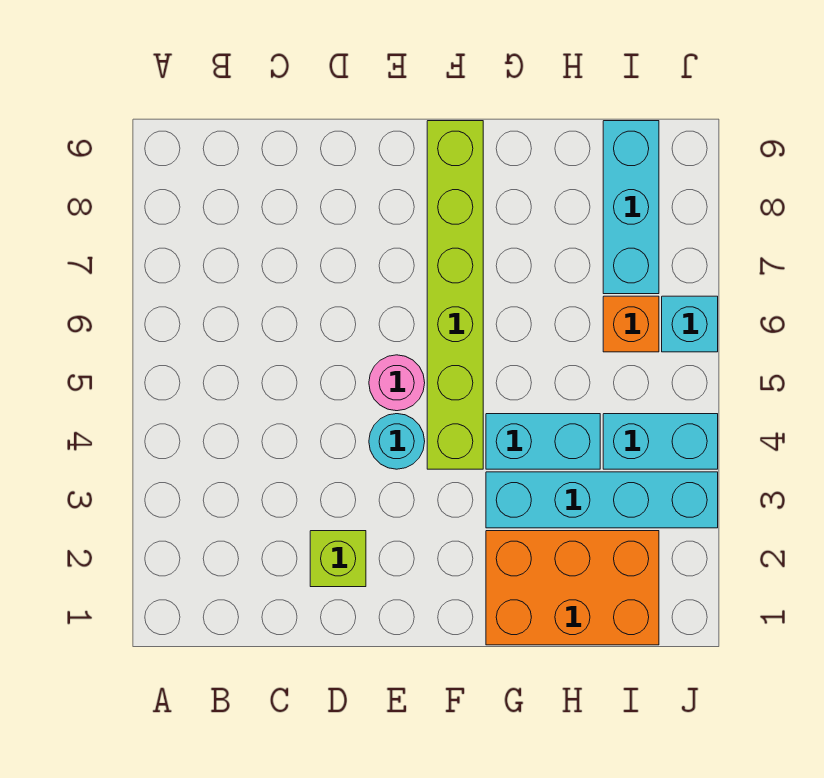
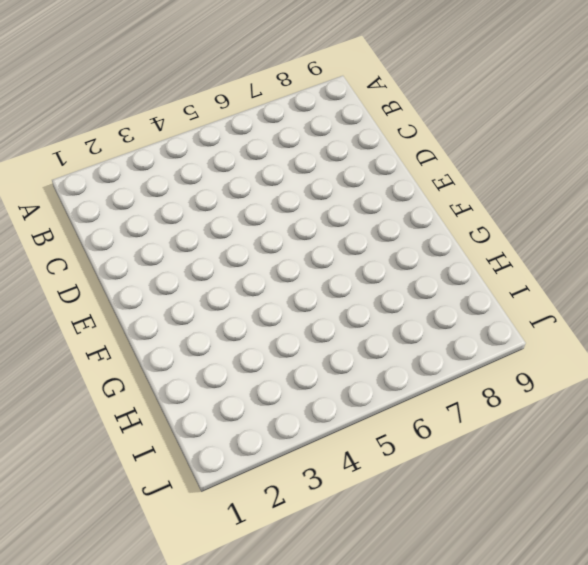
none -> lime 1x1 brick [310,531,366,587]
none -> cyan 1x1 round brick [369,414,425,469]

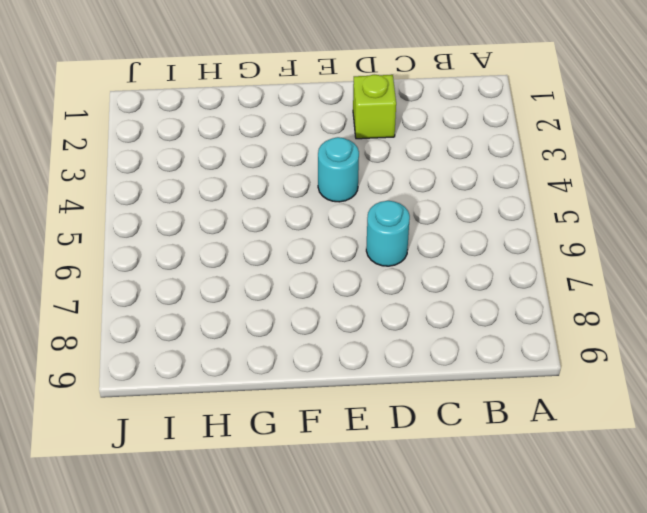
cyan 1x1 round brick [366,201,410,266] -> none
none -> pink 1x1 round brick [369,355,425,411]
none -> lime 1x6 brick [427,121,483,469]

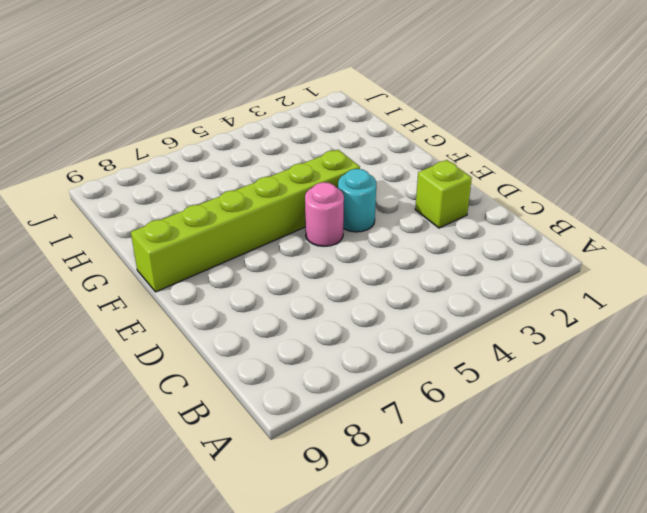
none -> orange 2x3 brick [486,531,659,645]
none -> cyan 1x4 brick [486,472,718,528]

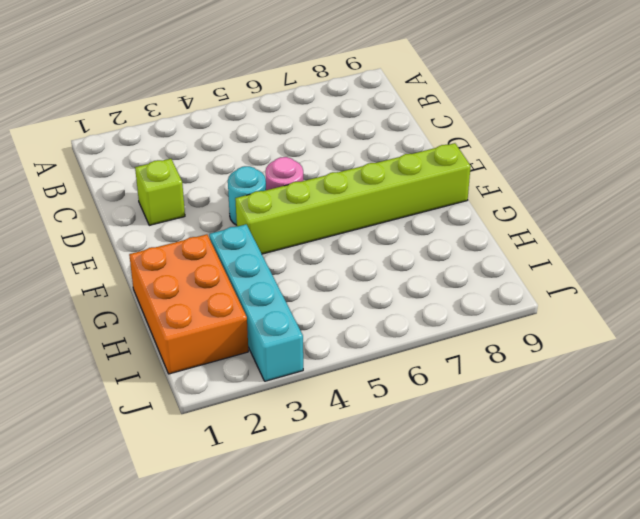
none -> cyan 1x2 brick [486,414,600,469]
none -> cyan 1x2 brick [603,414,718,469]

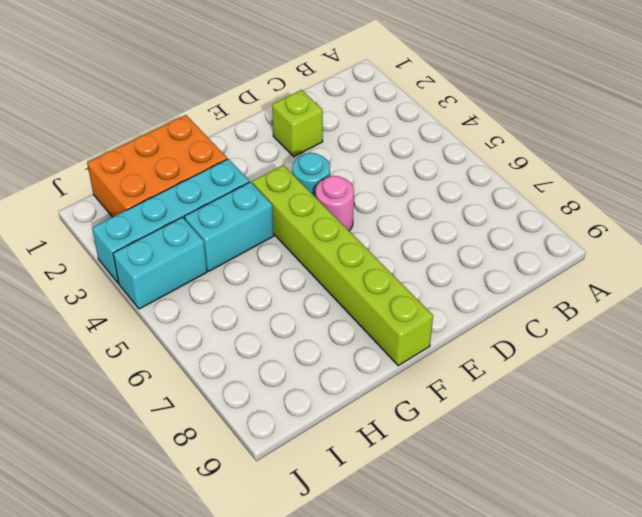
none -> orange 1x1 brick [603,296,659,352]
none -> cyan 1x3 brick [603,121,659,294]

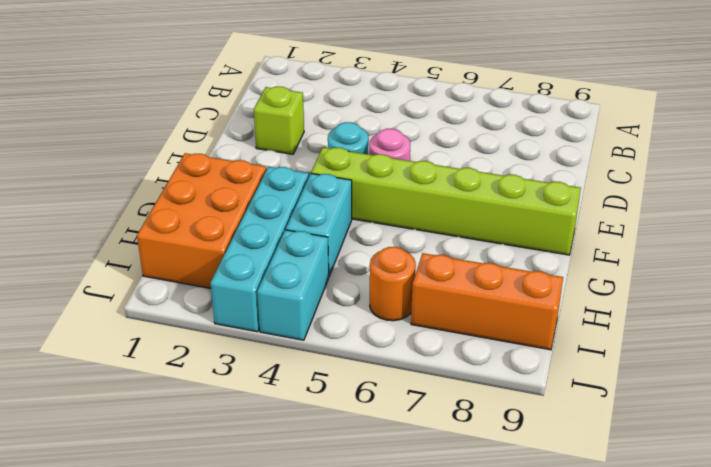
orange 1x1 round brick [370,247,416,321] -> orange 1x1 brick [603,296,659,352]
orange 1x3 brick [411,253,563,350] -> cyan 1x3 brick [603,121,659,294]
none -> cyan 1x1 brick [662,296,718,352]

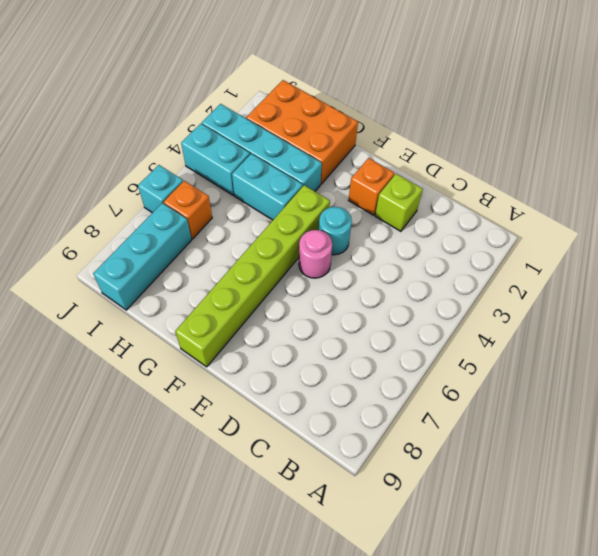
orange 1x1 brick [349,158,395,215] -> none

